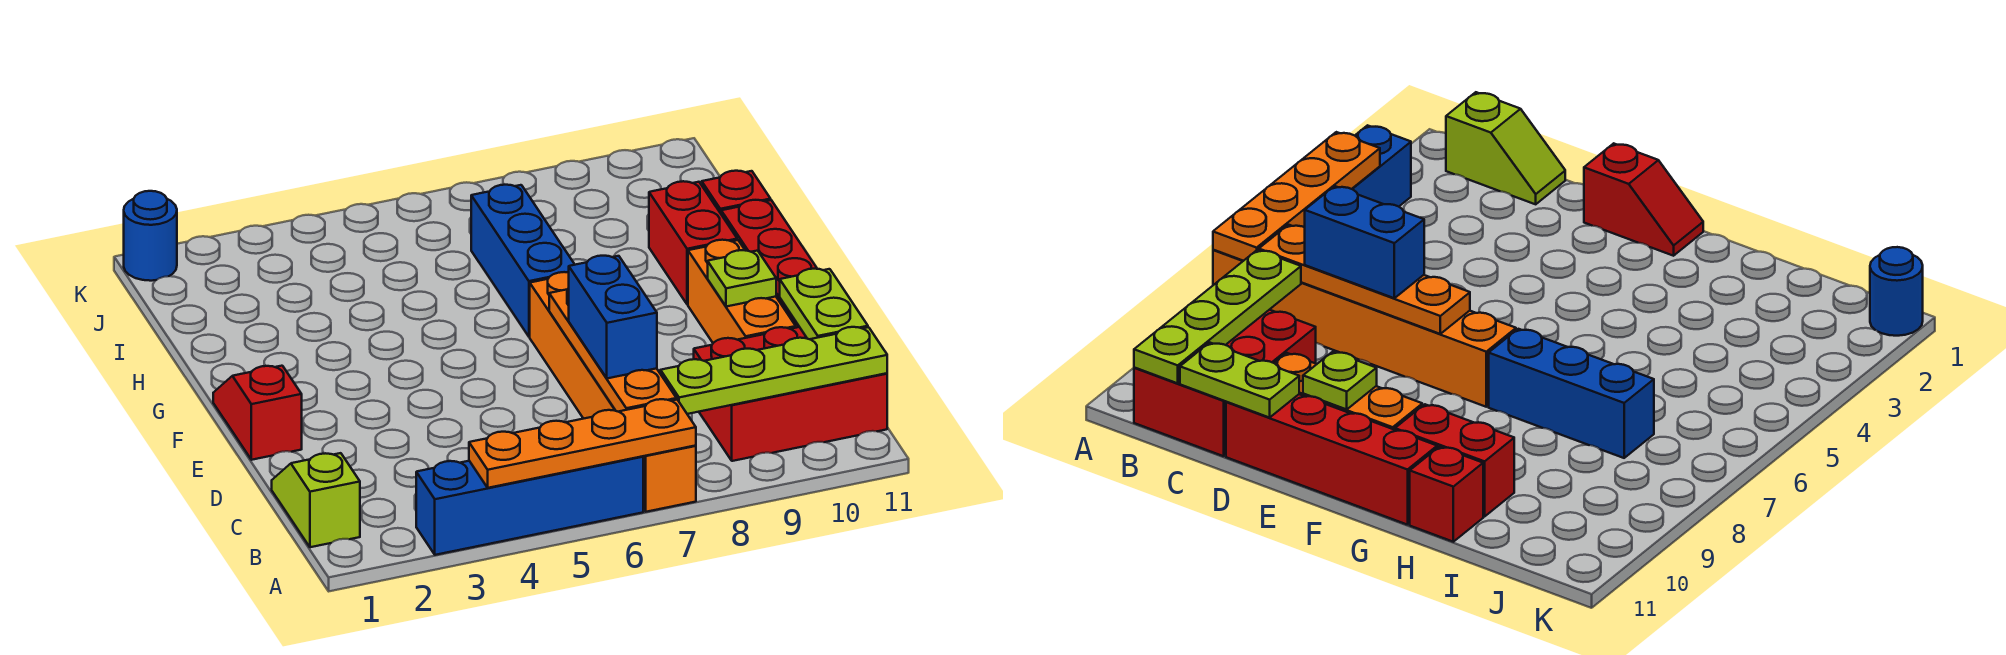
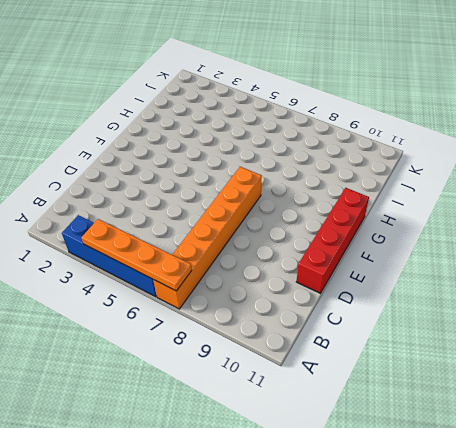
none -> lime 1x2 slope [272,453,360,547]
none -> red 2x3 brick [694,327,887,461]
none -> orange 1x3 brick [688,240,796,343]

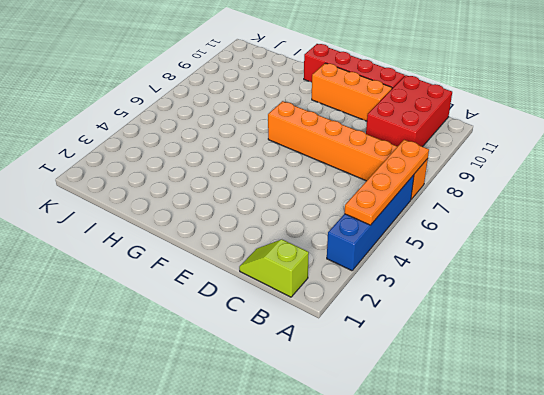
none -> red 1x2 slope [213,366,302,460]
none -> blue 1x3 brick [471,185,575,337]
none -> red 1x2 brick [649,181,737,304]

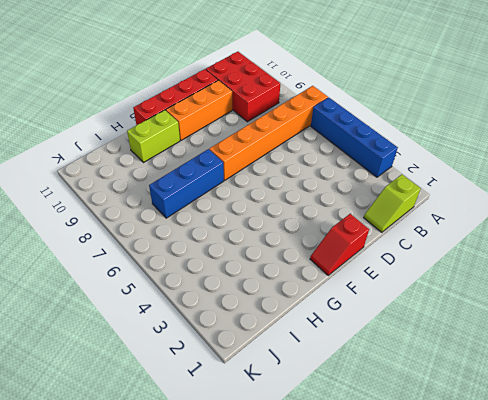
lime 1x2 brick [127,110,180,163] -> red 1x2 brick [649,181,737,304]
none -> red 1x1 brick [702,171,771,213]
none -> blue 1x1 round brick [124,191,177,281]
none -> orange 1x4 plate [469,399,696,488]

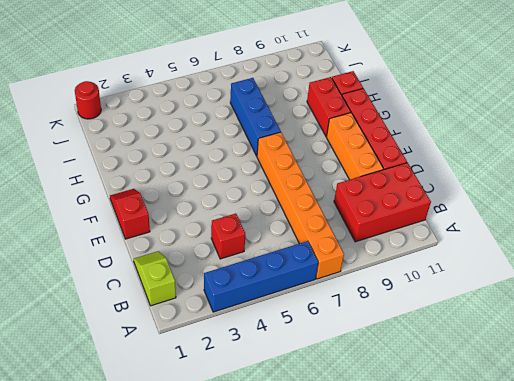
red 1x1 brick [211,213,245,259] -> none
red 1x1 round brick [75,81,101,119] -> blue 1x1 round brick [124,191,177,281]
none -> orange 1x4 plate [469,399,696,488]
none -> orange 1x4 plate [549,288,677,412]
none -> lime 1x4 plate [660,327,887,414]

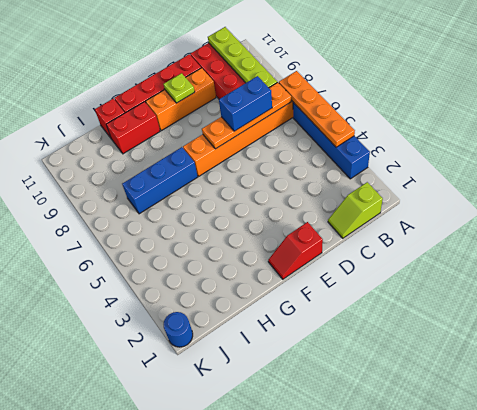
none -> lime 1x2 plate [780,269,868,339]

